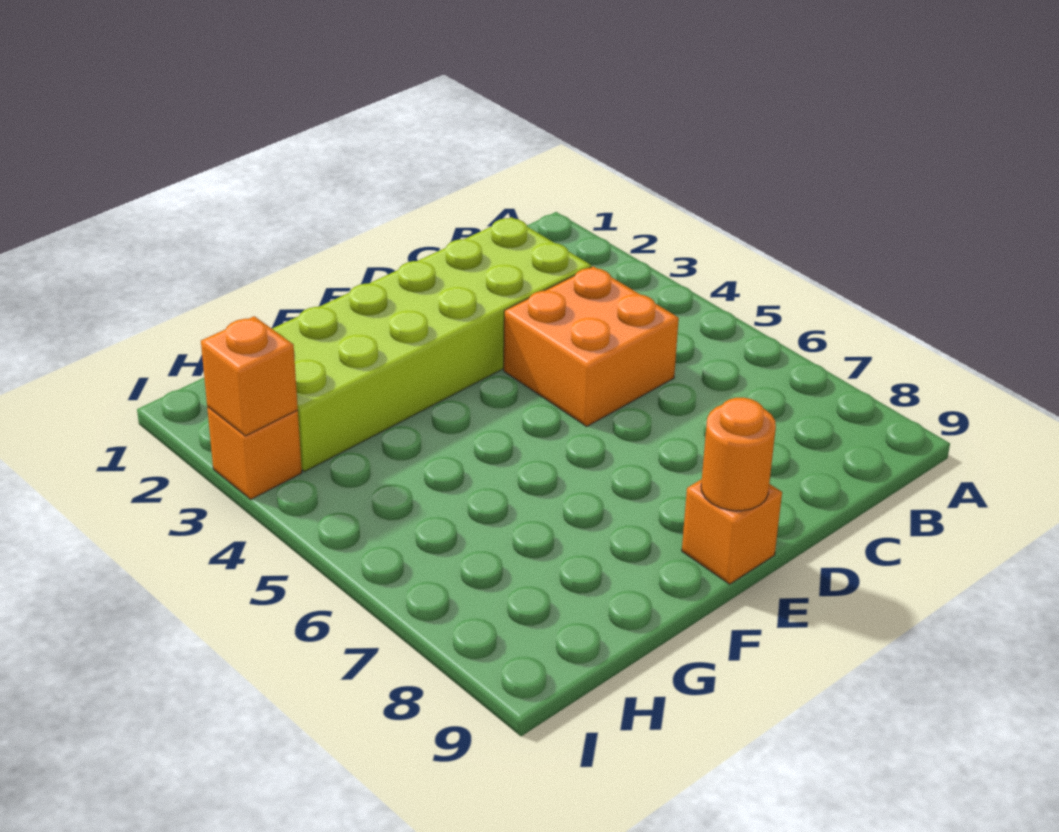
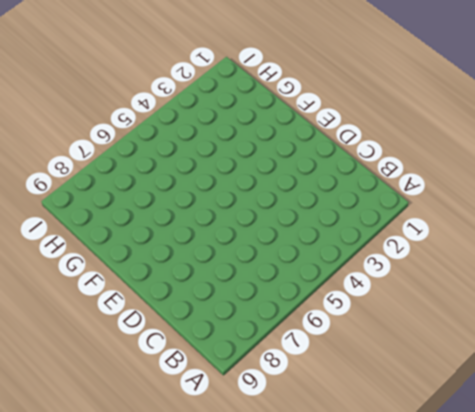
none -> lime 2x6 brick [272,217,591,472]
none -> orange 2x2 brick [504,266,679,426]

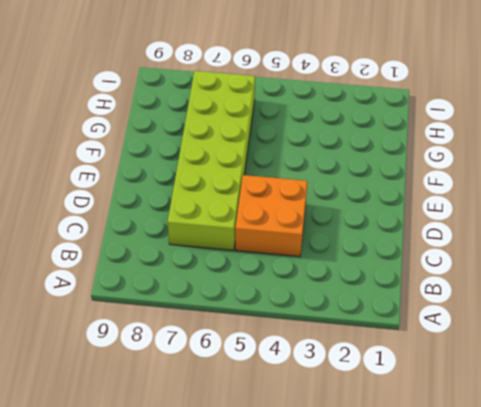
lime 2x6 brick [168,71,255,250] -> lime 2x6 brick moved to [272,217,591,472]
none -> orange 1x1 brick [682,479,782,584]
none -> orange 1x1 brick [207,407,302,499]

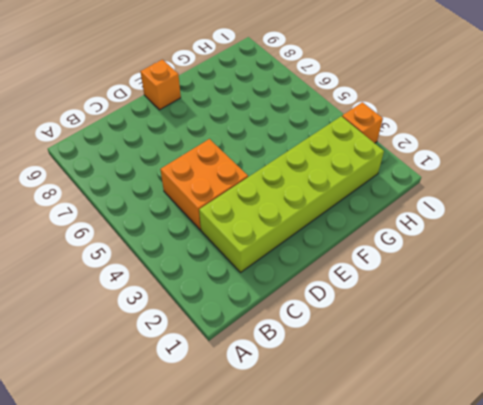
none -> orange 1x1 round brick [701,398,776,511]
none -> orange 1x1 brick [201,316,298,436]

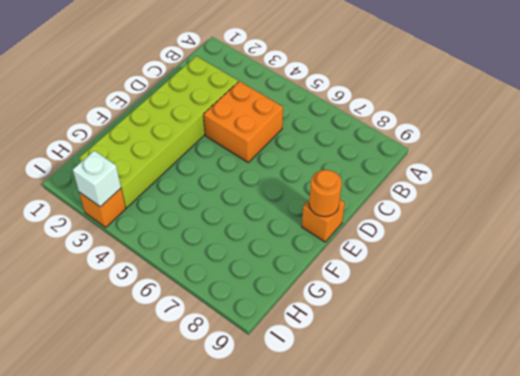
white 1x1 brick [73,151,121,207] -> orange 1x1 brick [201,316,298,436]

